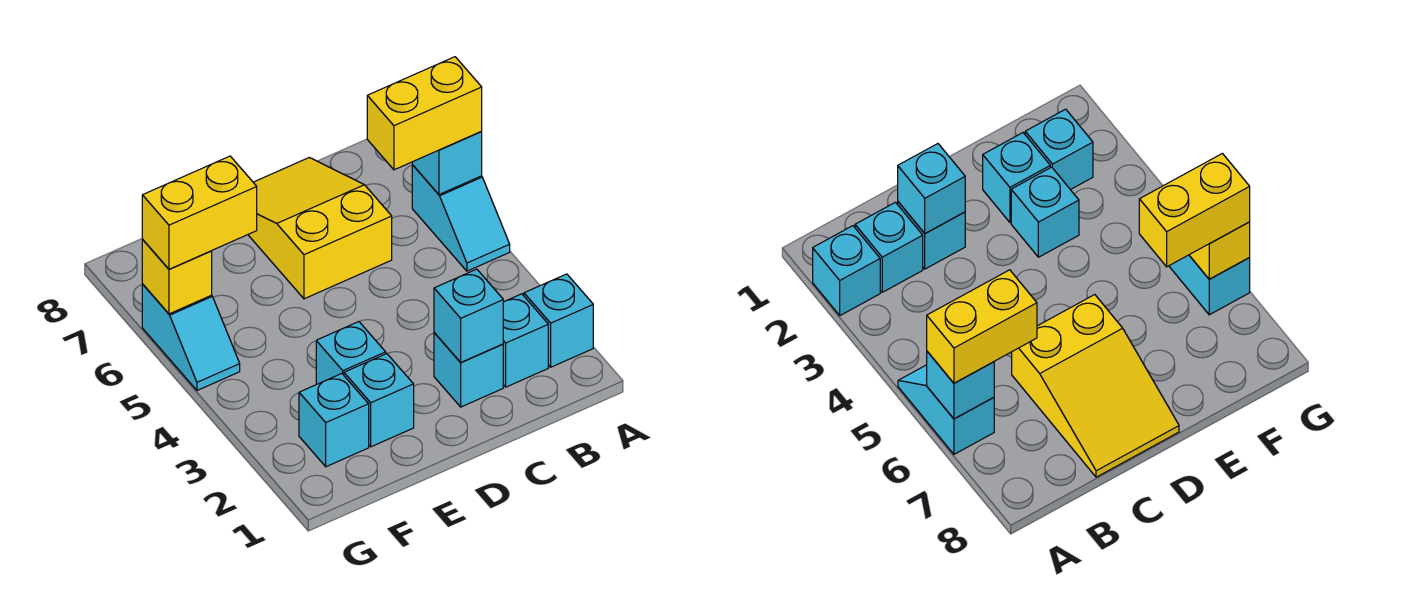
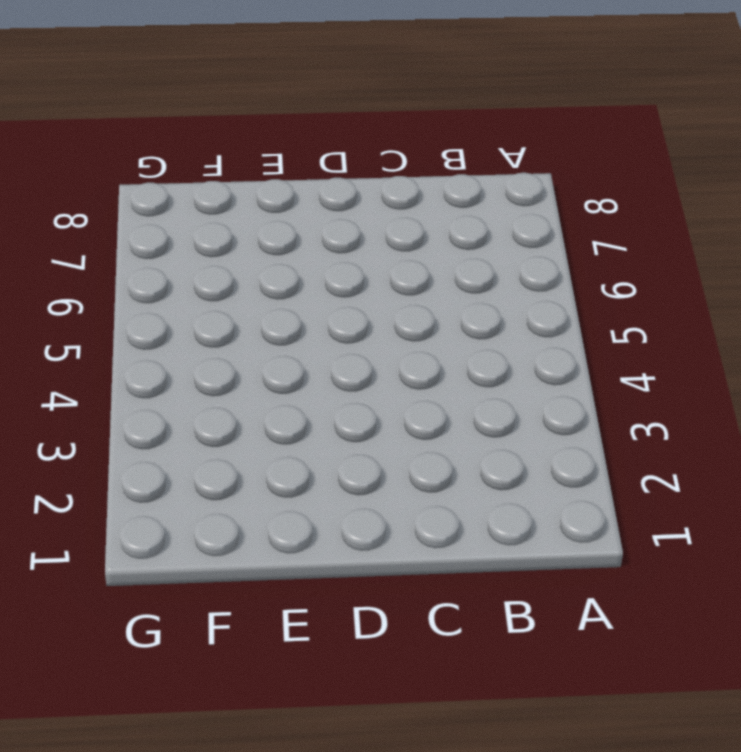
none -> cyan 1x1 brick [524,274,593,367]
none -> cyan 1x2 slope [412,165,510,271]
none -> cyan 1x1 brick [503,294,548,387]

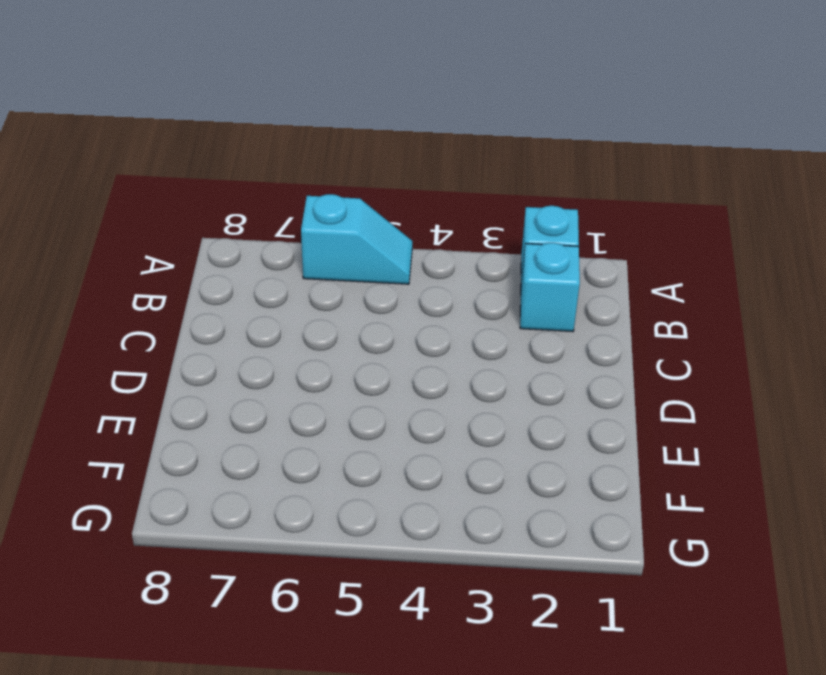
none -> cyan 1x1 brick [434,333,503,407]
none -> yellow 2x3 slope [248,158,392,299]
none -> cyan 1x1 brick [344,354,414,447]

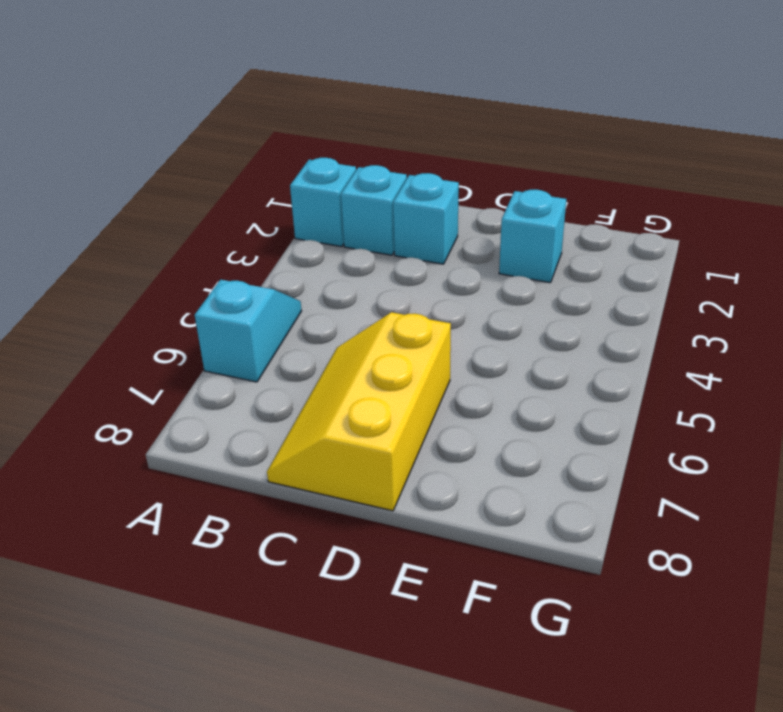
yellow 2x3 slope [267,312,451,511] -> yellow 2x3 slope turned to [248,158,392,299]
none -> cyan 1x1 brick [316,322,386,384]
none -> cyan 1x1 brick [299,374,369,467]
none -> cyan 1x2 slope [142,284,240,390]

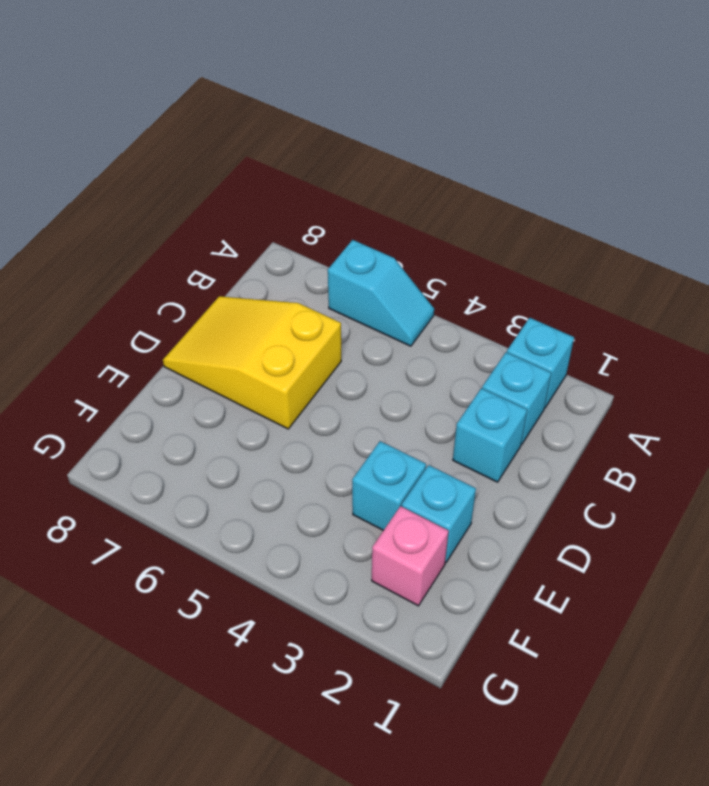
pink 1x1 brick [372,506,449,606] -> cyan 1x1 brick [299,374,369,467]
none -> cyan 1x2 slope [142,284,240,390]
none -> cyan 1x1 brick [412,131,482,194]
none -> cyan 1x1 brick [434,269,503,362]

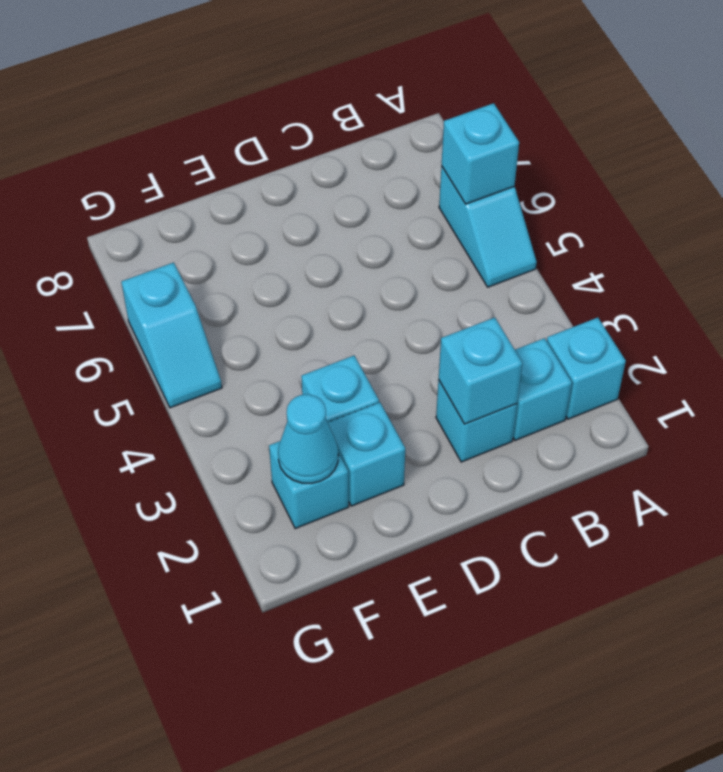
cyan 1x1 cone [278,394,338,483] -> none
none -> yellow 2x3 slope [248,158,392,299]
none -> yellow 1x1 brick [142,240,212,314]
none -> yellow 1x2 brick [367,57,482,170]

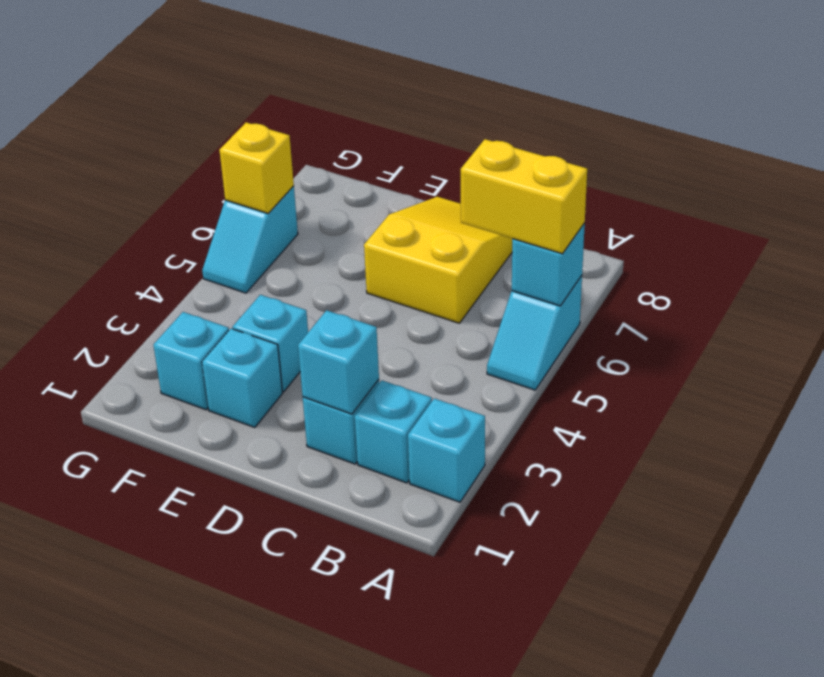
none -> yellow 1x2 brick [142,156,257,269]

